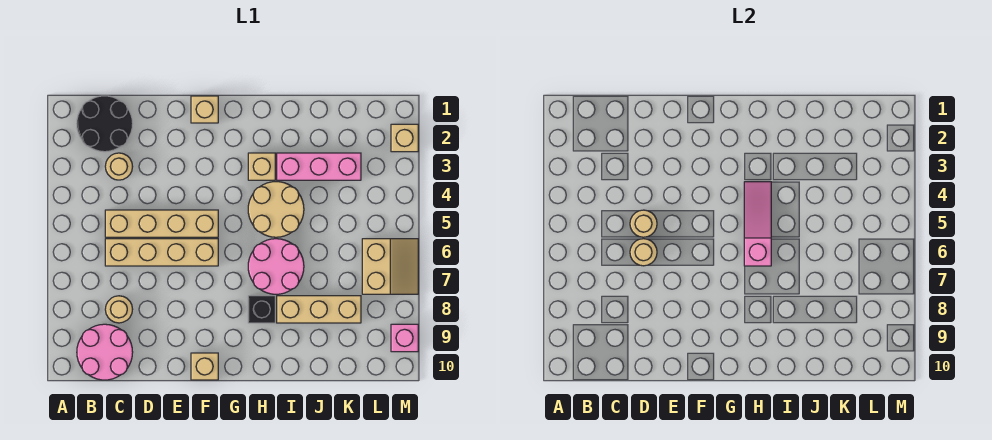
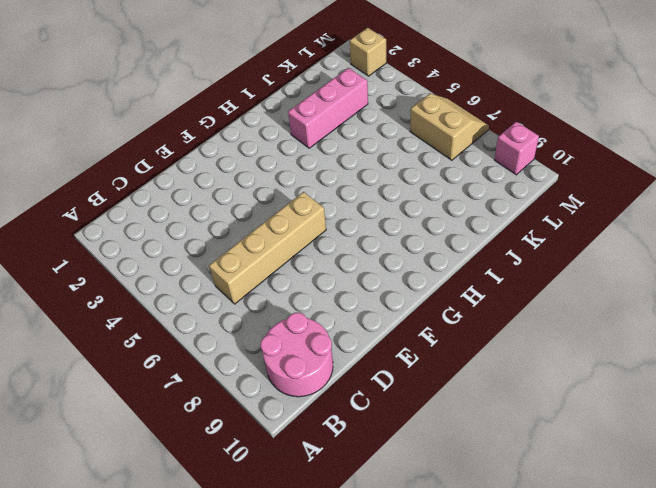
none -> black 2x2 round brick [77,96,133,152]
none -> tan 1x1 round brick [105,153,133,180]
none -> tan 1x4 brick [105,210,218,237]

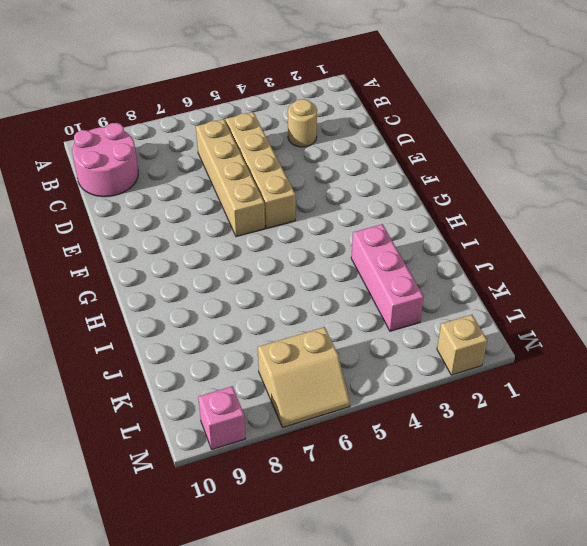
none -> black 2x2 round brick [77,96,133,152]
none -> tan 1x1 round brick [105,296,133,323]
none -> tan 1x1 brick [191,96,218,123]

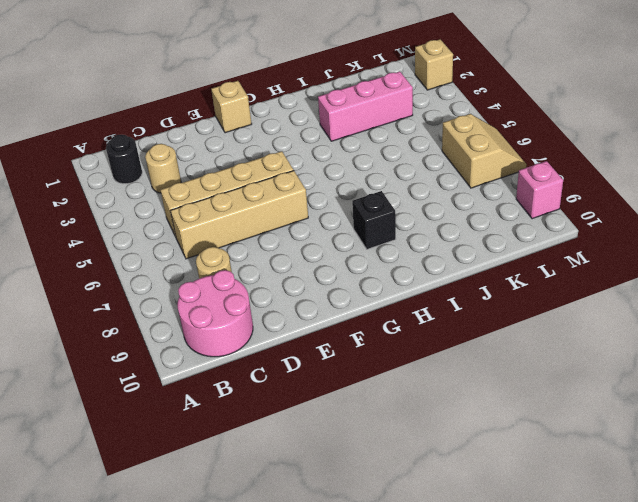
black 1x1 round brick [106,135,142,184] -> black 2x2 round brick [77,96,133,152]
none -> tan 1x1 brick [191,353,218,380]
none -> tan 1x1 brick [248,153,275,180]
none -> tan 2x2 round brick [248,182,304,237]

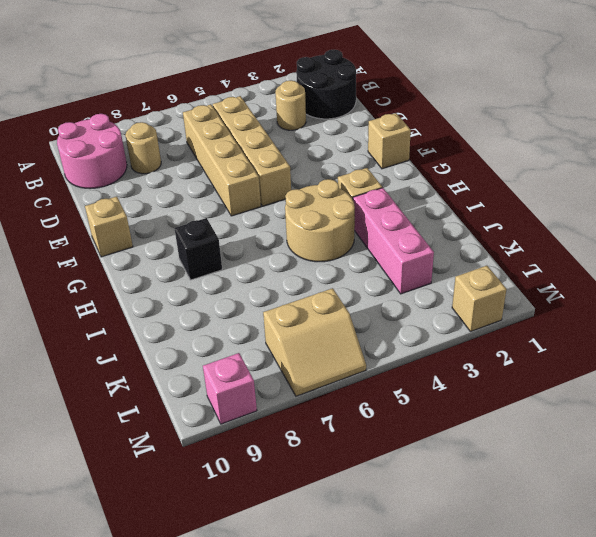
none -> pink 2x2 round brick [248,239,304,294]
none -> tan 1x3 brick [277,296,361,323]
none -> tan 1x1 round brick [630,210,657,237]

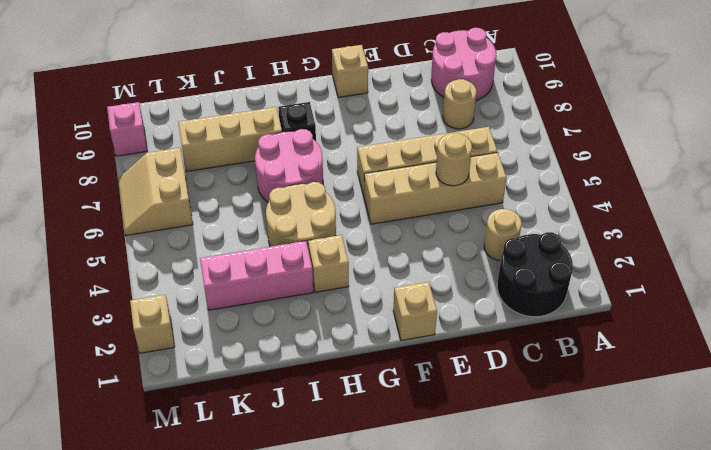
none -> tan 1x1 round brick [630,239,657,266]
none -> pink 1x3 slope [744,182,771,266]

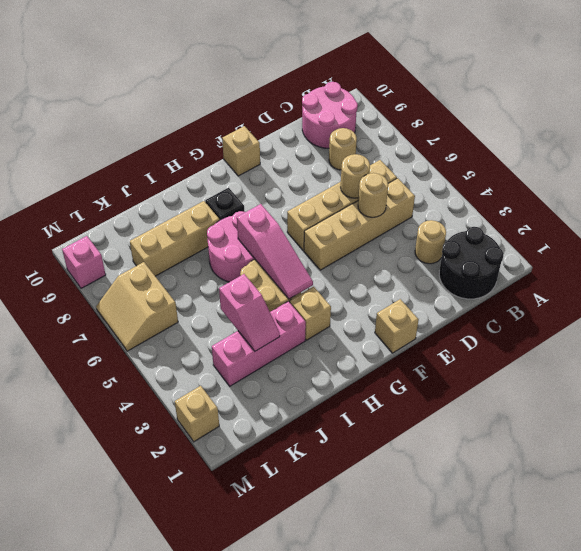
pink 1x2 slope [219,274,280,351] -> none

